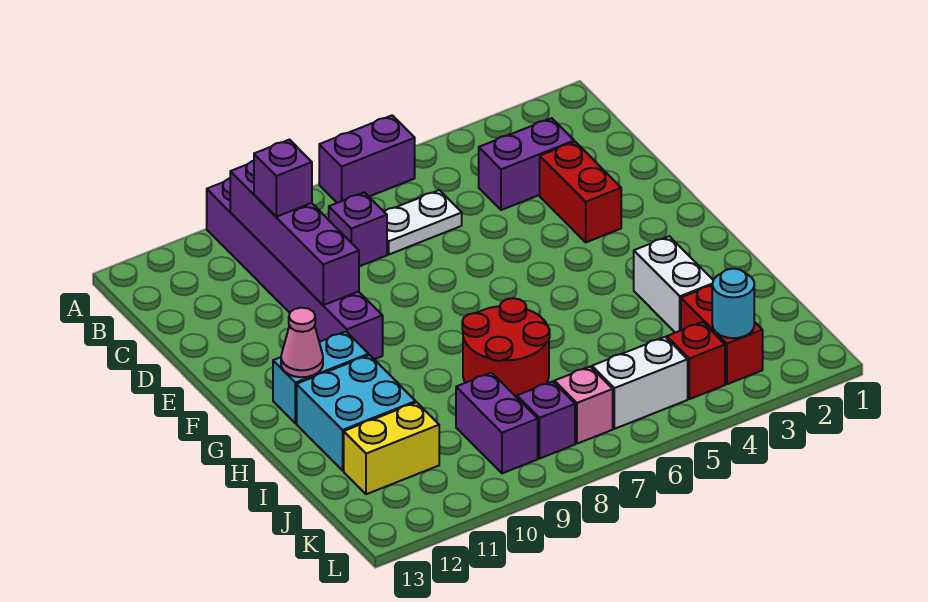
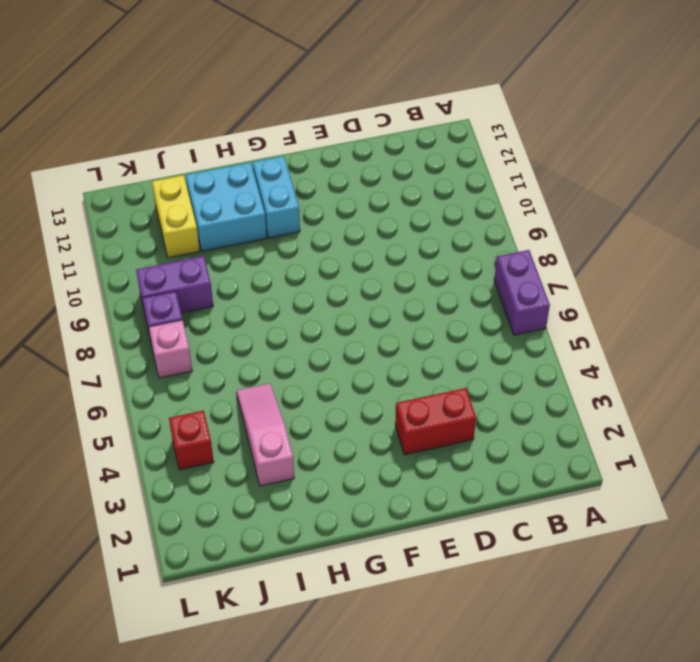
pink 1x3 slope [237,384,294,486] -> white 1x2 brick [634,236,713,333]
none -> purple 1x6 brick [207,178,383,359]
none -> purple 1x2 brick [479,118,574,210]
none -> white 1x2 plate [384,190,462,254]

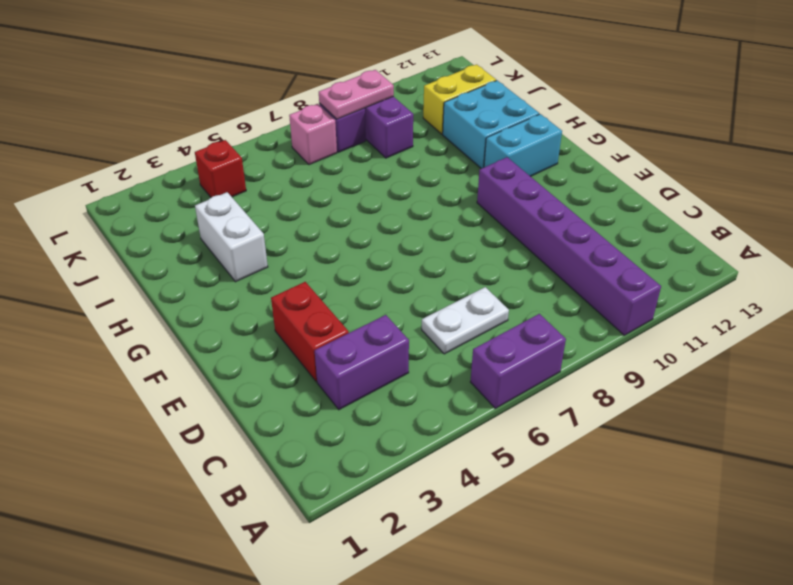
pink 1x2 plate [319,70,394,119] -> none
none -> purple 1x1 brick [329,192,387,266]
none -> red 2x2 round brick [462,298,550,397]
none -> red 1x2 brick [681,285,763,384]

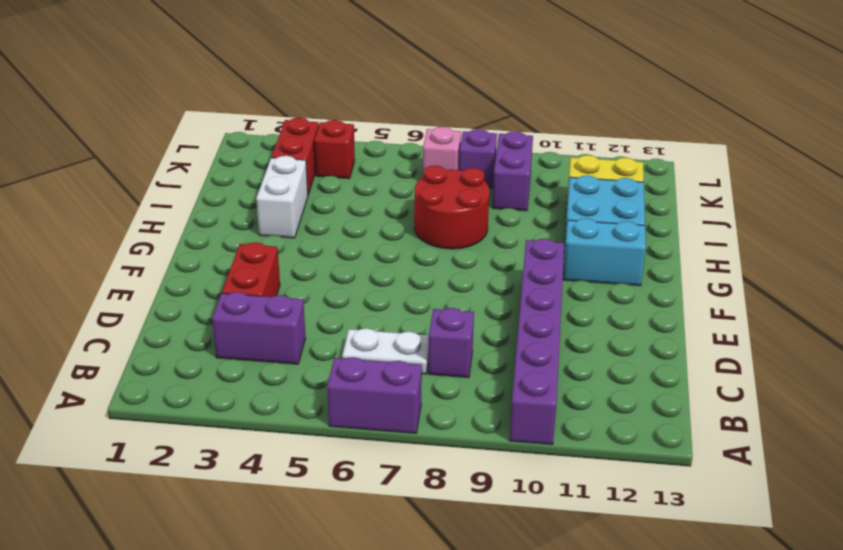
none -> white 1x2 brick [592,337,688,429]
none -> purple 1x4 brick [230,161,359,305]
none -> pink 1x1 cone [281,308,323,377]

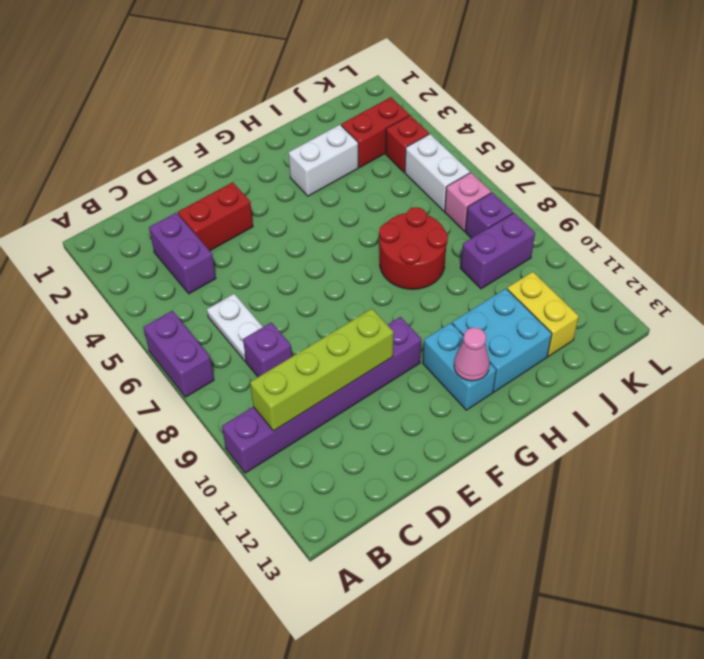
lime 1x4 brick [250,309,394,431] -> purple 1x4 brick [230,161,359,305]
none -> cyan 1x1 round brick [712,269,754,338]
none -> purple 1x1 brick [254,140,312,217]

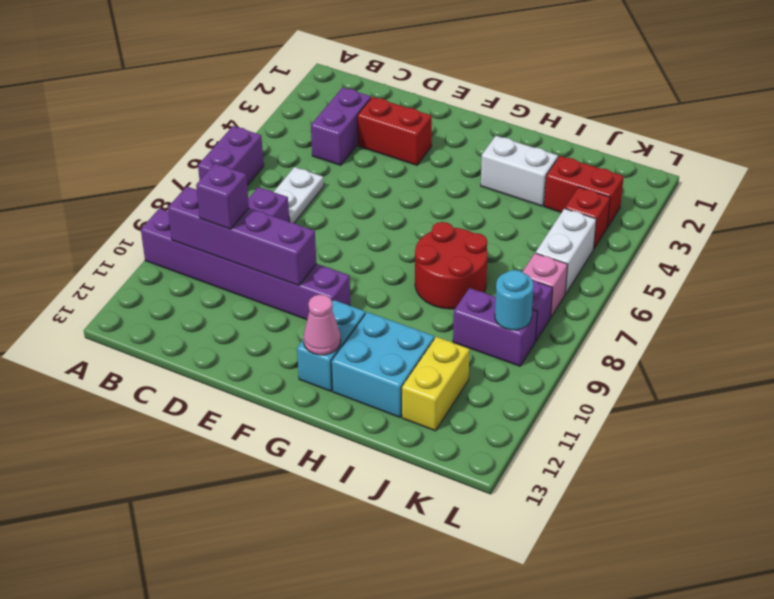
cyan 1x1 round brick [495,270,533,330] -> cyan 1x1 round brick moved to [712,269,754,338]

